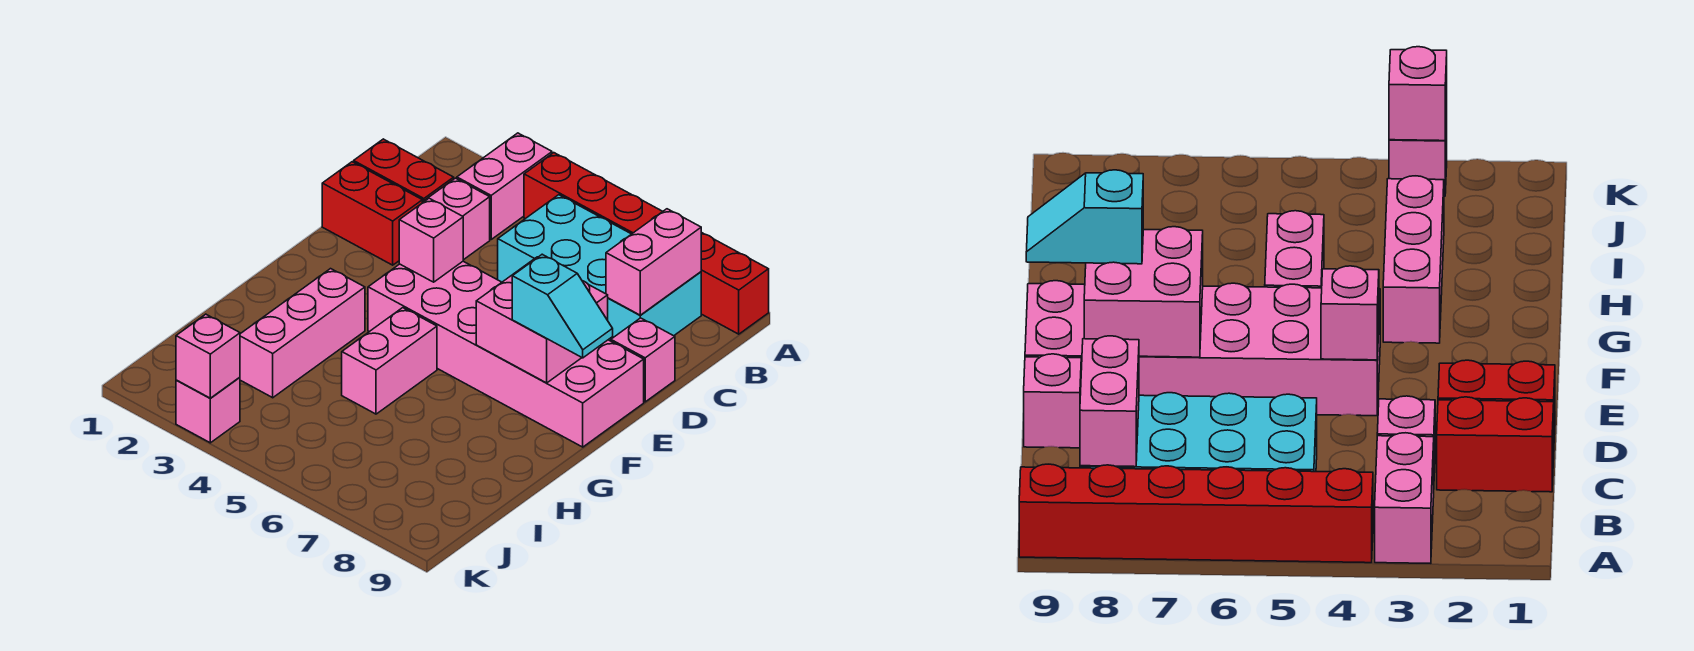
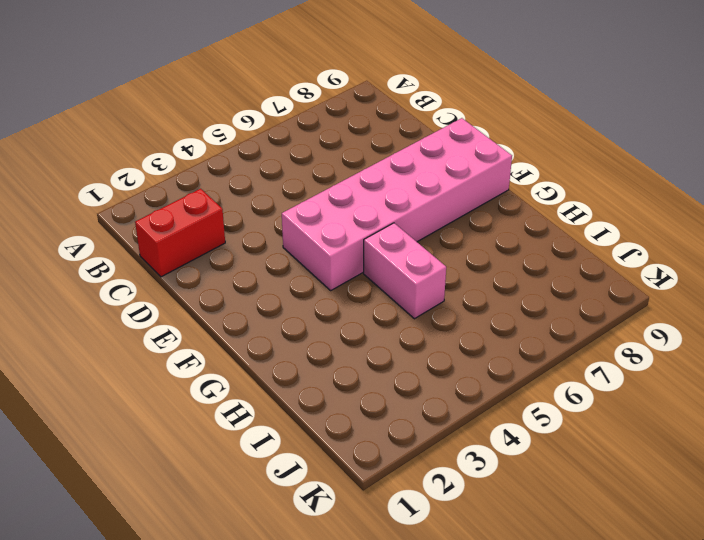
none -> pink 1x2 brick [457,133,552,239]
none -> red 1x6 brick [524,153,769,334]
none -> cyan 2x4 brick [498,195,701,341]

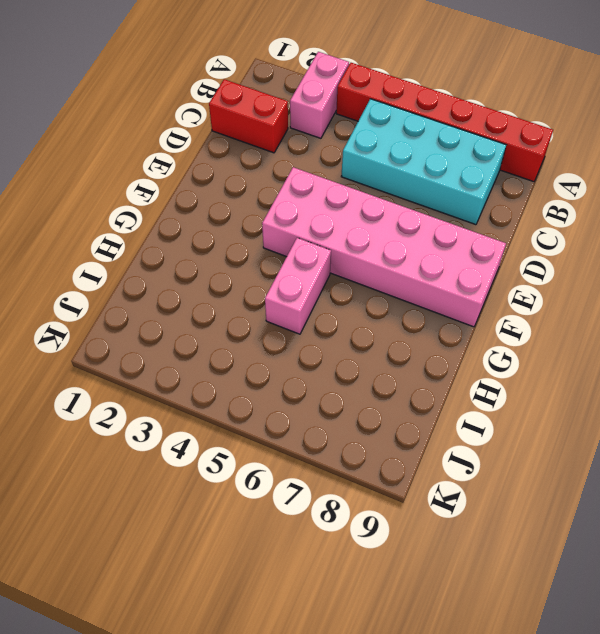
none -> pink 1x1 brick [426,178,490,260]
none -> red 1x2 brick [322,162,422,265]
none -> pink 1x1 brick [611,318,675,402]

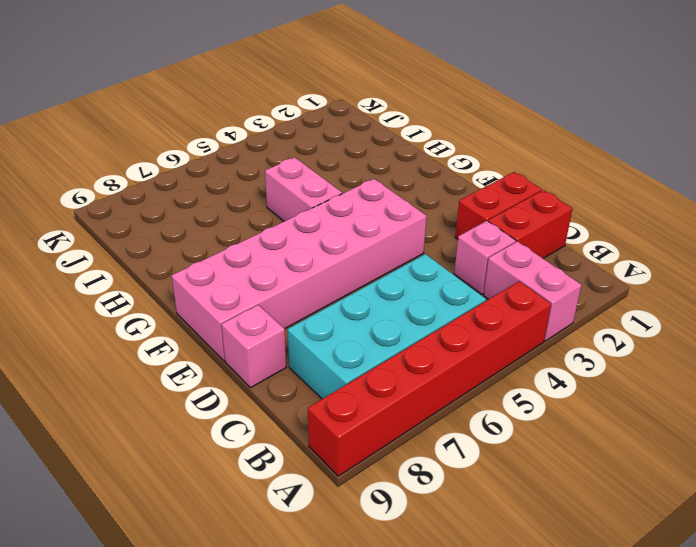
none -> pink 1x3 brick [240,269,365,398]
none -> pink 1x1 brick [176,377,240,443]
none -> pink 1x2 brick [606,209,701,315]

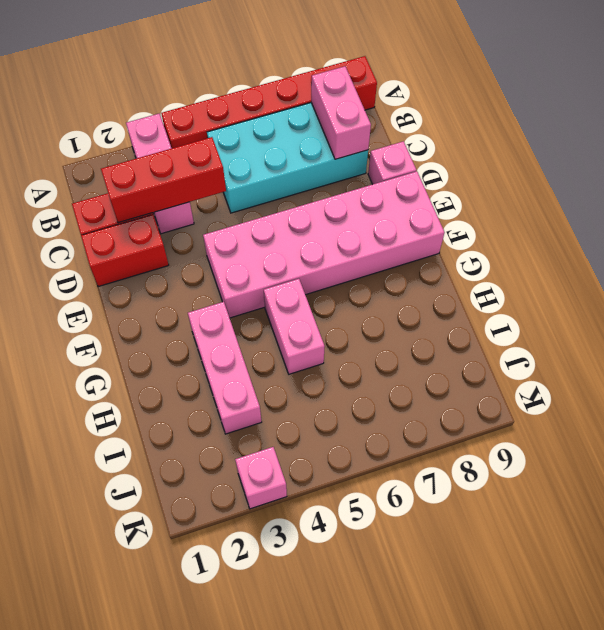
red 1x3 brick [101,137,226,223] -> none
none -> pink 1x1 brick [399,198,463,282]
none -> pink 2x2 brick [476,257,608,383]
none -> pink 1x1 brick [176,314,240,398]

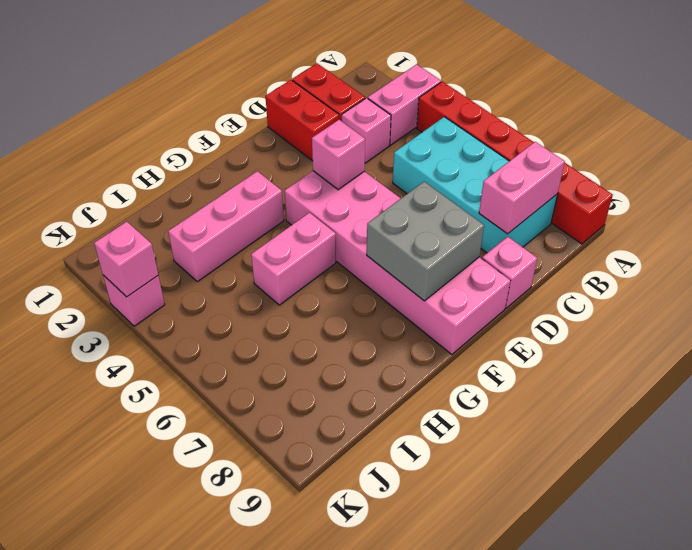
grey 2x2 brick [367,182,484,301] -> pink 2x2 brick [476,257,608,383]
none -> cyan 1x2 slope [512,254,613,358]

